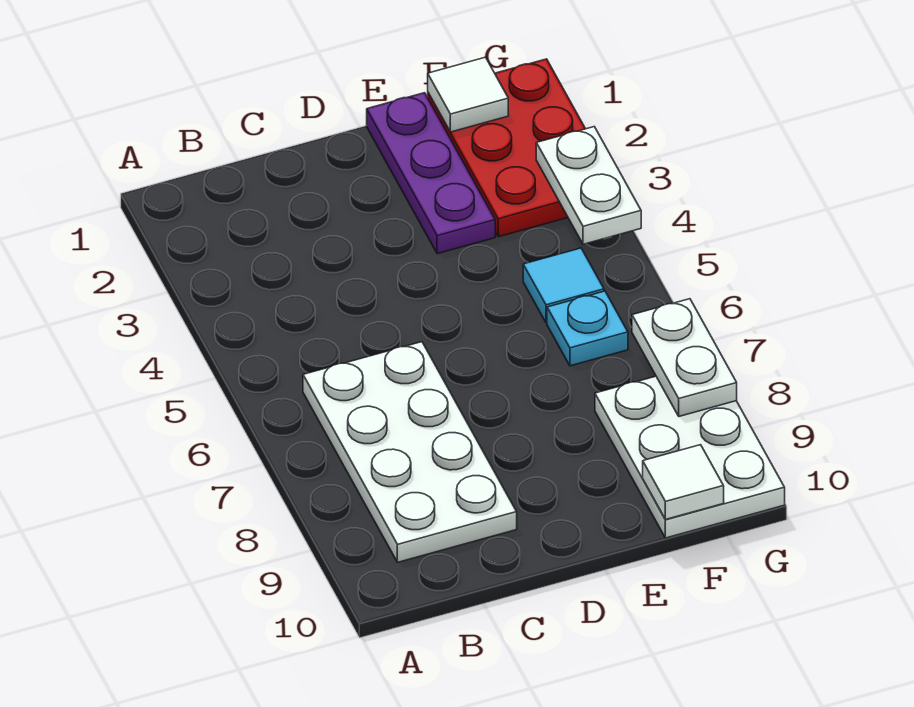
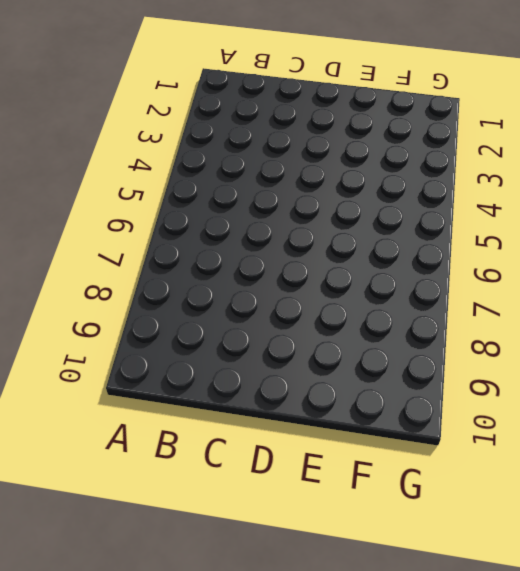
none -> white 2x4 plate [303,342,517,562]
none -> purple 1x3 plate [367,93,495,254]

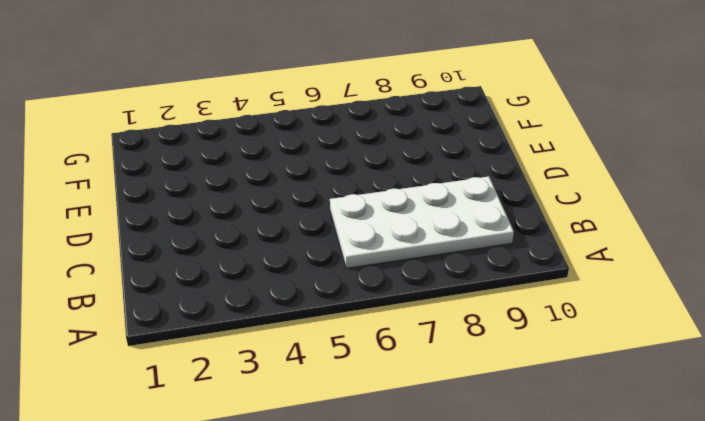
none -> purple 1x3 plate [367,93,495,254]
none -> red 2x3 plate [428,59,585,237]

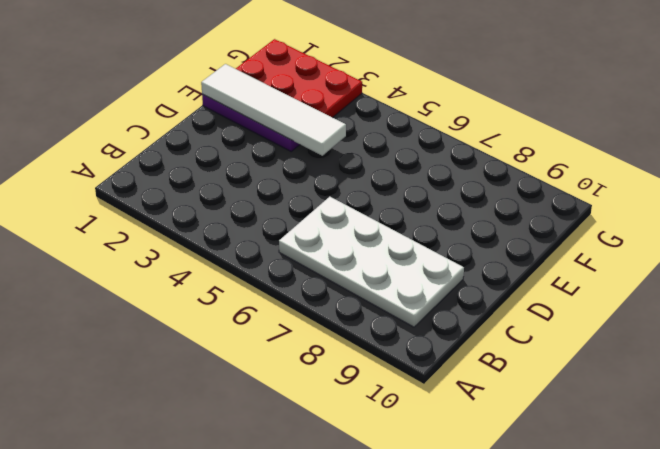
white 1x4 tile [201,64,346,156] -> none
none -> cyan 1x1 tile [523,248,604,323]
none -> cyan 1x1 plate [547,291,628,366]

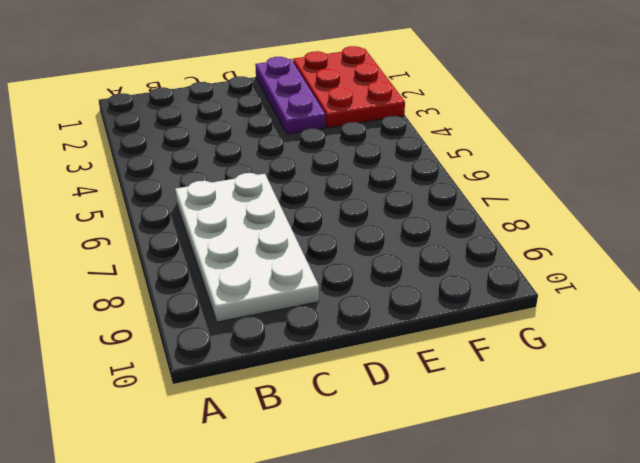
none -> cyan 1x1 tile [523,248,604,323]
none -> cyan 1x1 plate [547,291,628,366]

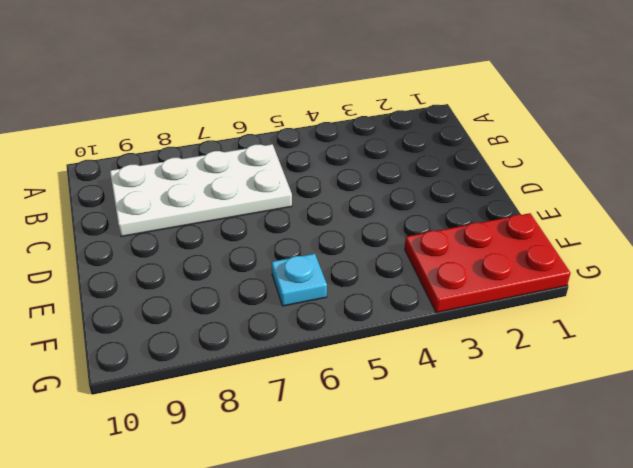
none -> purple 1x3 plate [367,93,495,254]
none -> cyan 1x1 tile [523,248,604,323]

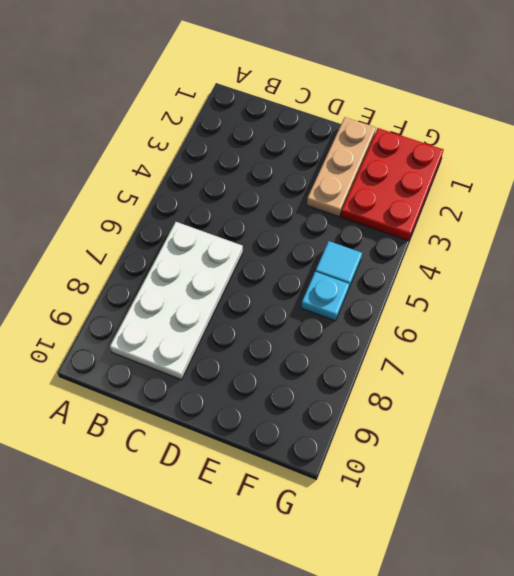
tan 1x3 plate [307,117,376,217] -> purple 1x3 plate [367,93,495,254]
none -> white 2x3 plate [595,376,785,538]
none -> white 1x1 tile [428,57,508,132]

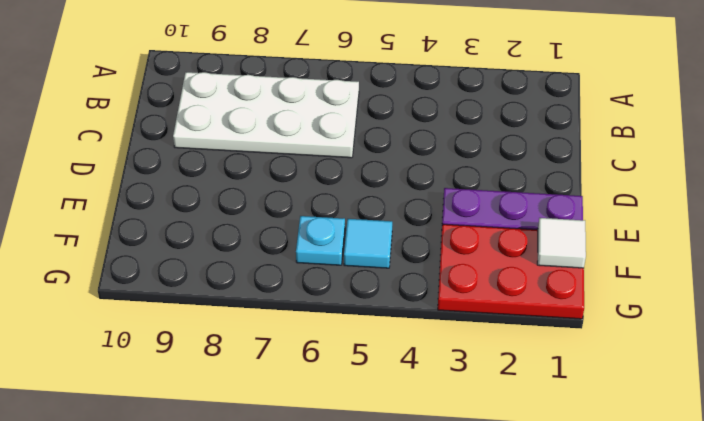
none -> white 2x3 plate [595,376,785,538]
none -> white 1x1 tile [643,445,724,520]

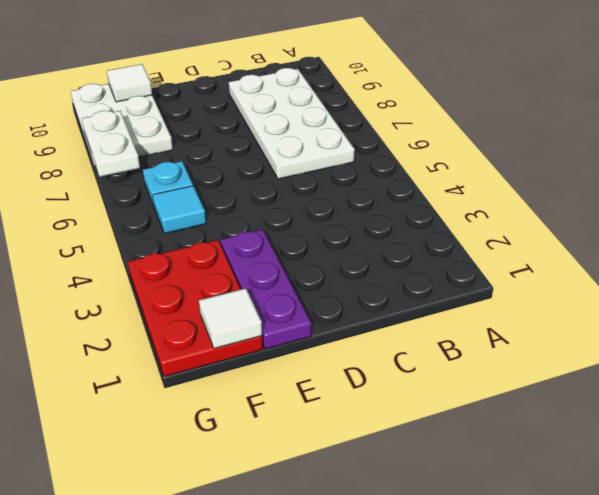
none -> white 1x2 plate [536,127,641,244]

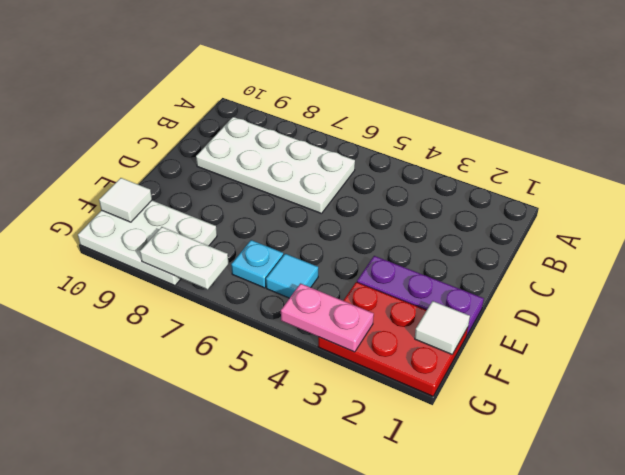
pink 1x2 plate [281,283,374,352] -> white 1x2 plate [536,127,641,244]

